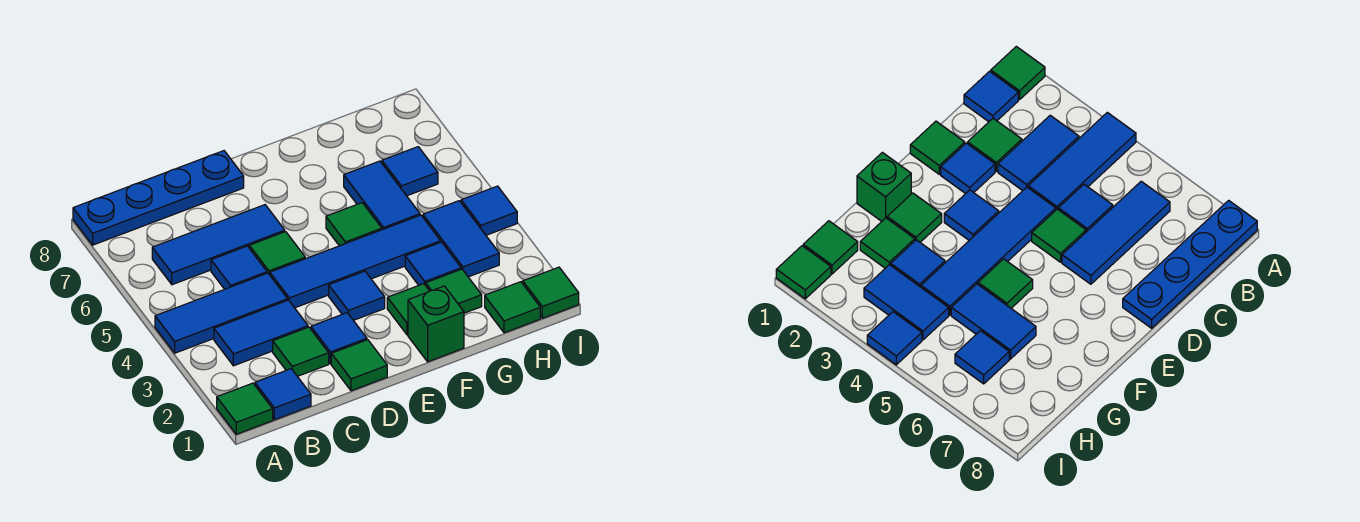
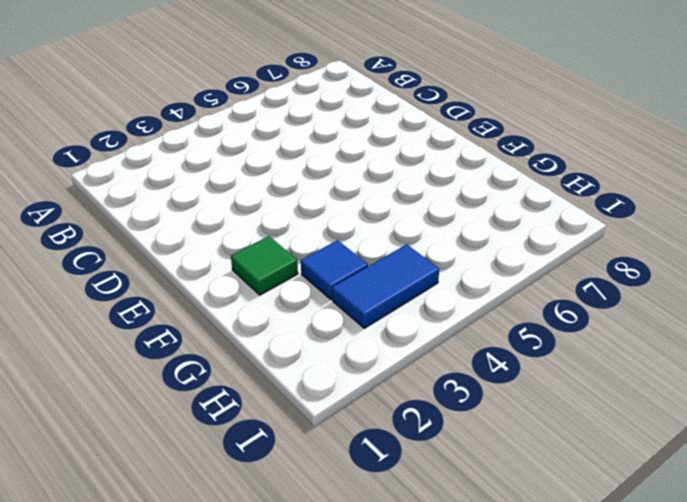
none -> green 1x1 tile [217,383,273,434]
none -> blue 1x3 tile [155,273,288,353]
none -> blue 1x4 plate [73,151,244,245]

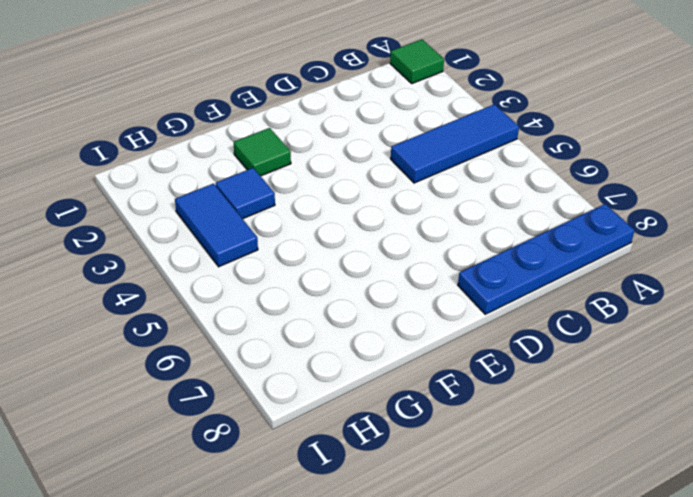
none -> blue 1x1 tile [255,369,311,420]
none -> blue 1x2 tile [214,300,308,366]
none -> blue 1x3 tile [152,205,285,285]

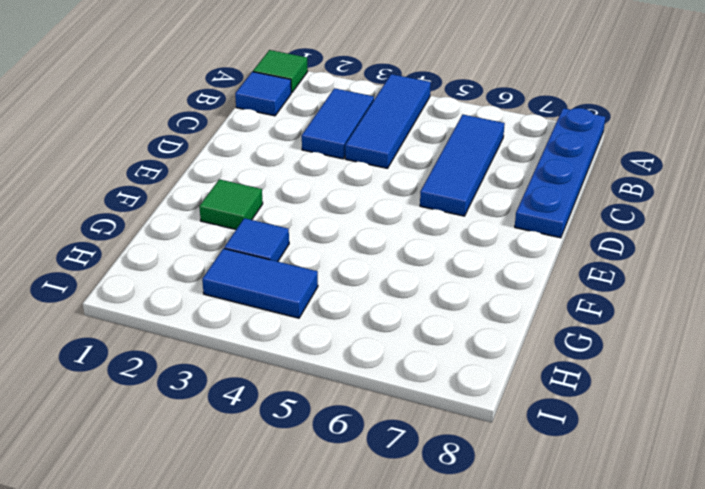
none -> green 1x1 tile [273,327,329,376]
none -> blue 1x1 tile [211,246,267,289]
none -> green 1x1 tile [331,340,387,391]

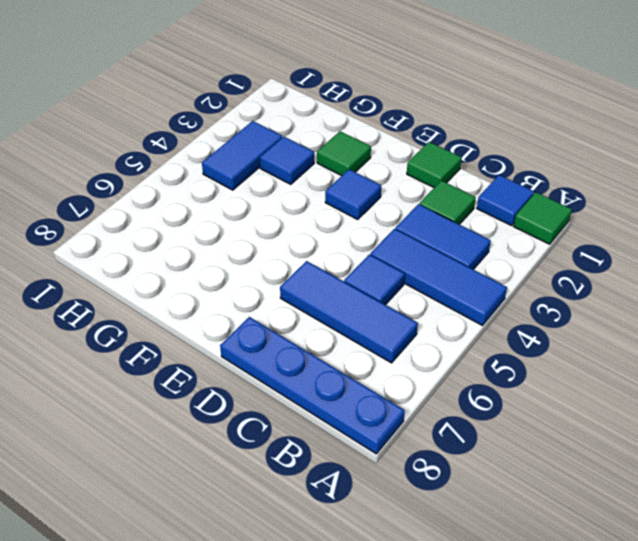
none -> blue 1x1 tile [311,313,367,364]
none -> blue 1x4 tile [270,215,441,308]
none -> green 1x1 tile [249,232,305,275]

